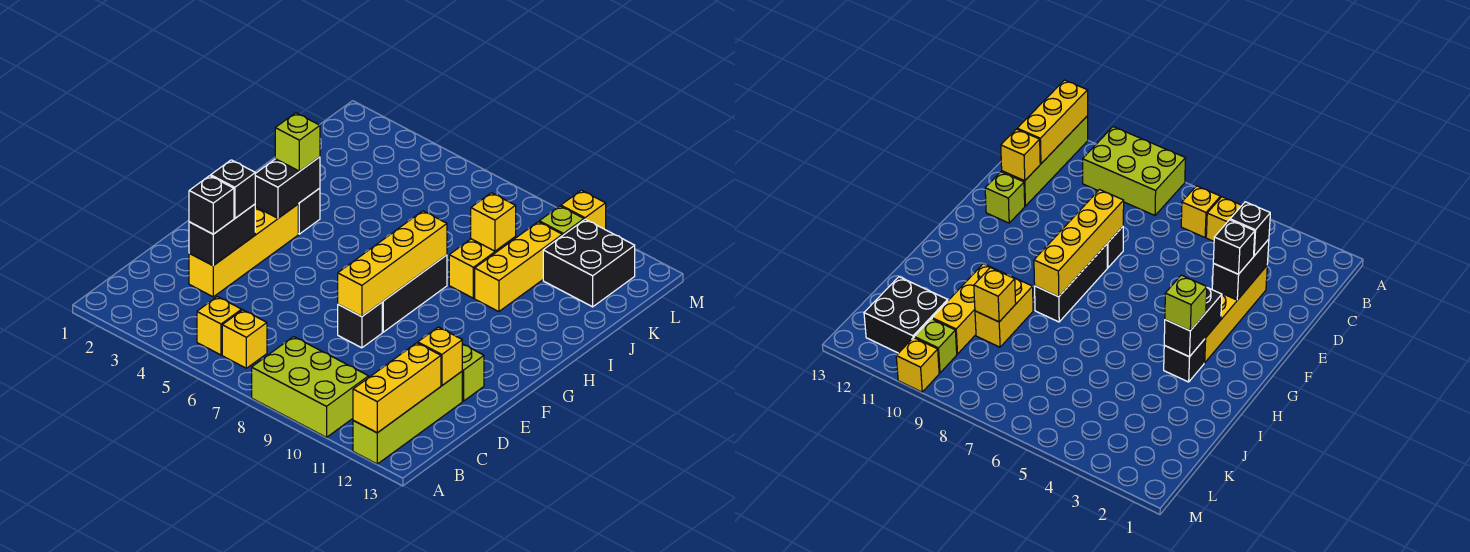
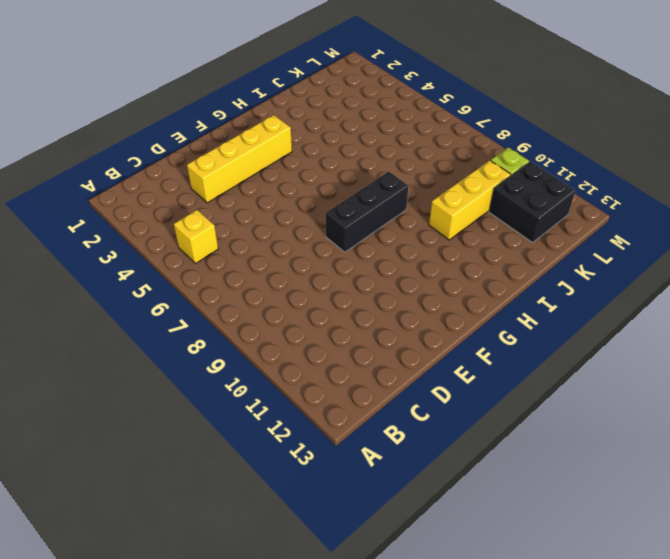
none -> lime 2x3 brick [252,337,369,437]
none -> lime 1x4 brick [353,372,462,464]
none -> yellow 1x1 brick [222,310,267,368]

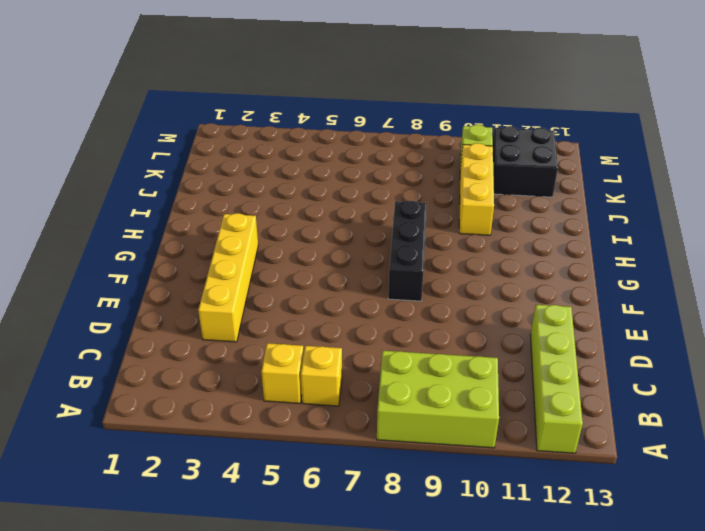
none -> black 1x1 brick [338,302,382,348]
none -> lime 1x1 brick [462,344,484,401]
none -> black 1x1 brick [298,188,320,234]

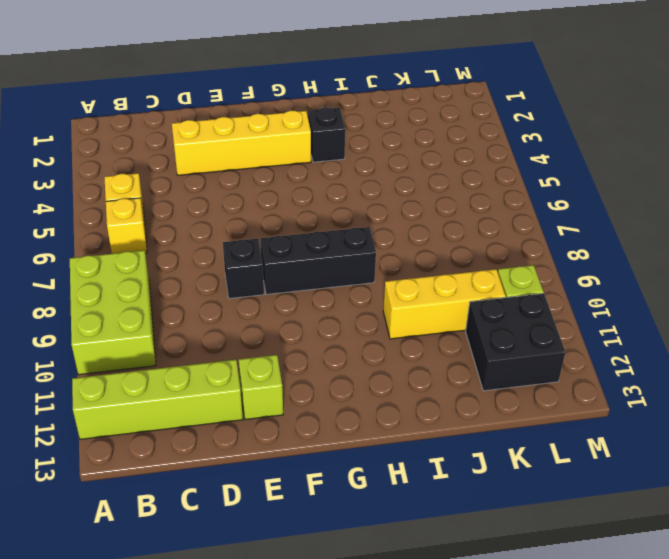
none -> yellow 1x2 brick [449,237,516,298]
none -> yellow 1x1 brick [561,190,606,230]
none -> yellow 1x3 brick [353,343,441,433]

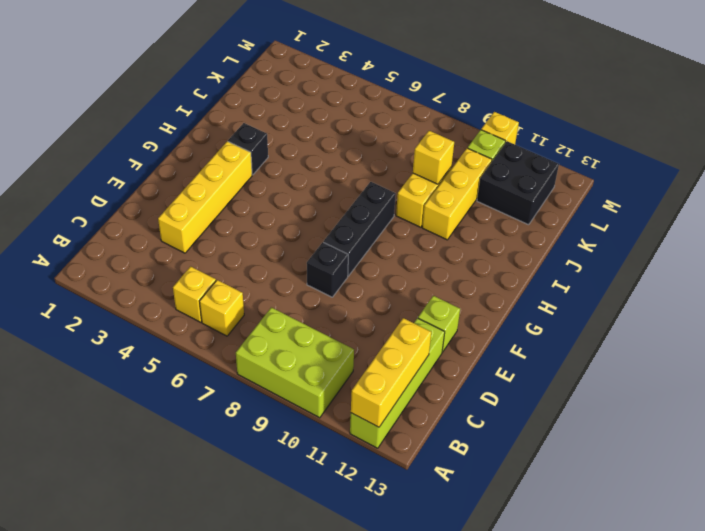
none -> black 1x2 brick [189,204,255,266]
none -> yellow 1x1 brick [418,327,462,385]
none -> yellow 1x4 brick [338,211,447,317]

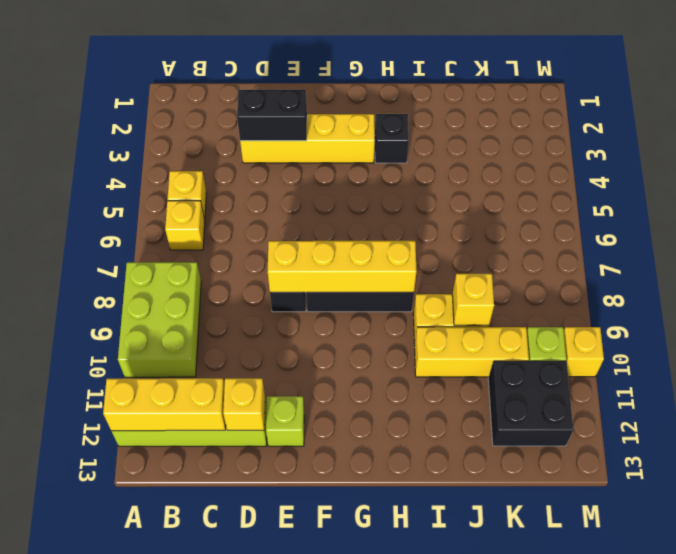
none -> black 1x2 brick [255,157,320,218]
none -> black 1x1 brick [189,176,234,234]
none -> black 1x1 brick [211,160,255,218]

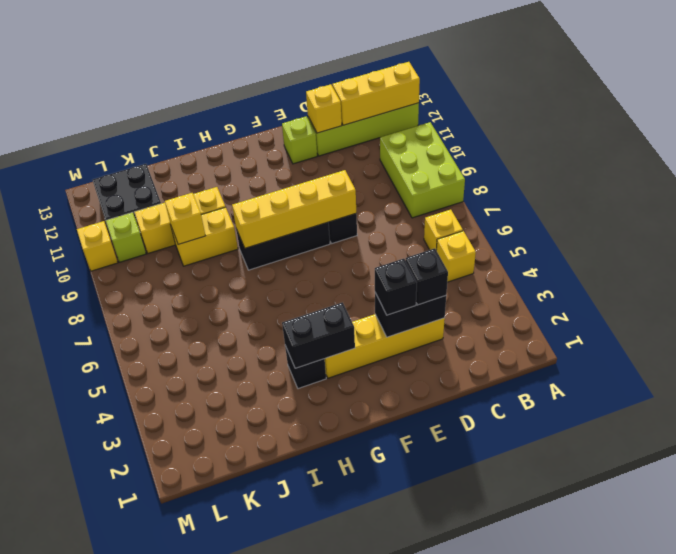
none -> lime 1x1 brick [275,113,320,171]

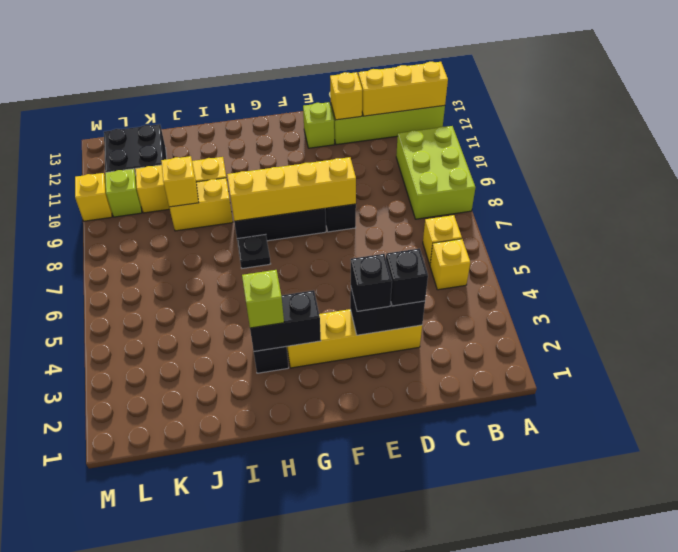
black 1x1 plate [237,235,271,268] -> none

